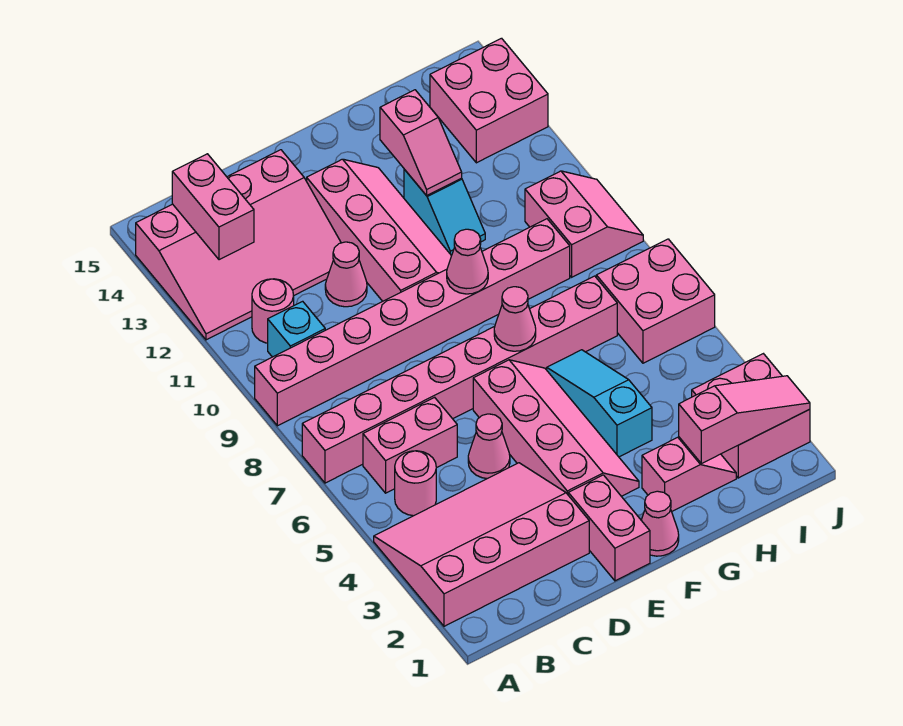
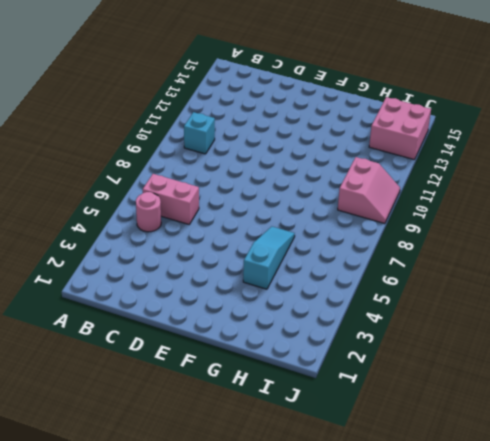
none -> pink 3x4 slope [374,463,589,626]
none -> pink 1x8 brick [302,276,617,483]
none -> pink 1x8 brick [255,219,570,426]

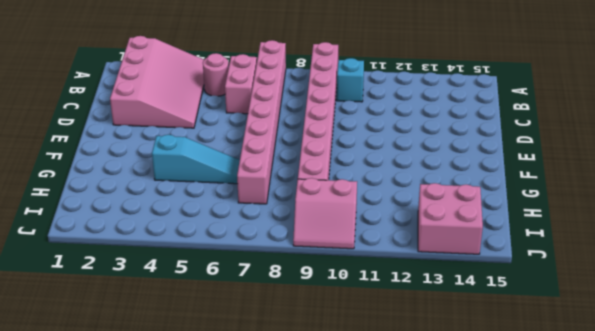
none -> pink 3x4 slope [136,150,341,340]
none -> pink 1x1 round brick [252,279,294,343]
none -> pink 1x1 cone [468,414,510,479]

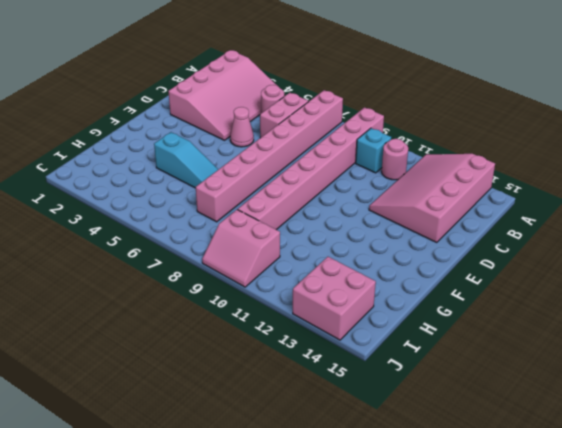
none -> pink 1x1 cone [325,242,367,307]
none -> pink 1x2 brick [568,475,650,581]
none -> pink 2x4 slope [473,360,639,496]

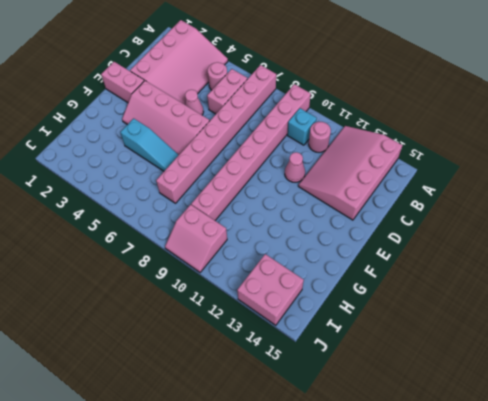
none -> pink 2x4 slope [307,159,451,301]
none -> pink 1x1 cone [641,491,679,556]
none -> pink 1x2 slope [642,437,736,512]

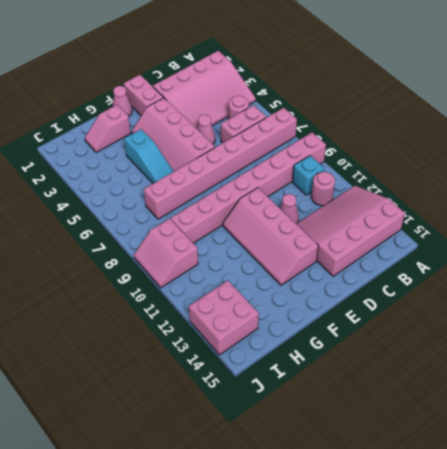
none -> cyan 1x2 slope [404,169,485,256]
none -> pink 2x2 brick [692,354,810,478]
none -> pink 2x2 brick [596,239,715,363]

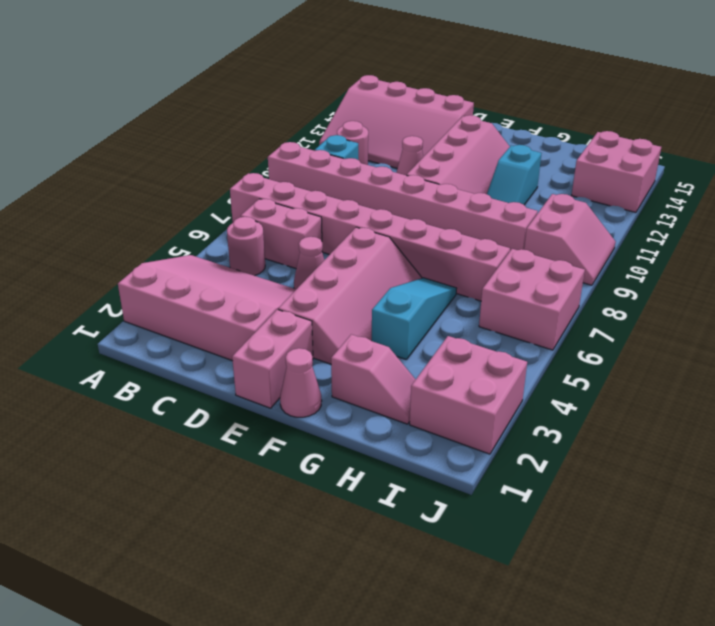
none -> pink 1x2 brick [172,154,254,260]
none -> pink 1x1 cone [494,287,536,351]
none -> pink 1x1 cone [447,229,488,294]

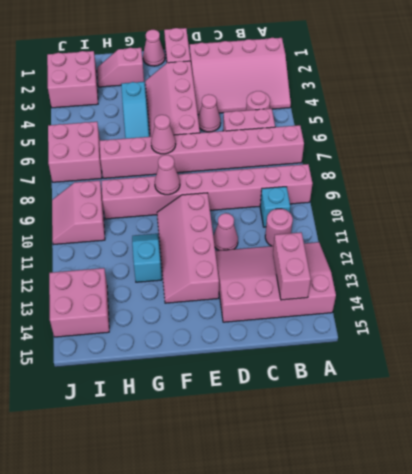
none -> pink 1x2 slope [380,90,462,196]
none -> pink 1x3 slope [679,376,810,464]

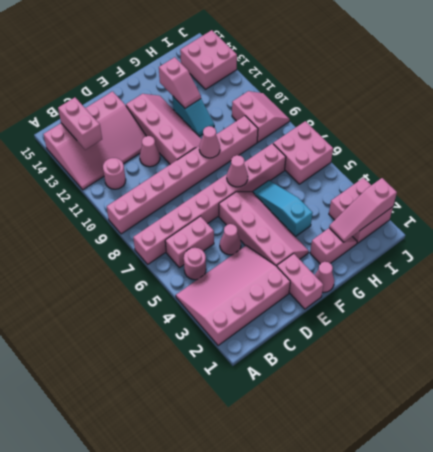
pink 1x3 slope [329,178,397,242] -> pink 1x3 slope turned to [679,376,810,464]
none -> cyan 1x1 brick [268,301,325,357]

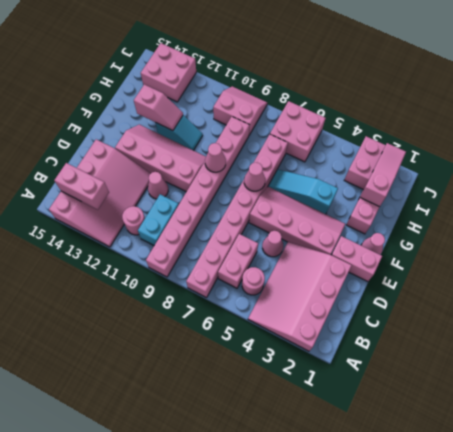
cyan 1x2 brick [138,194,179,245] -> cyan 1x1 brick [268,301,325,357]

